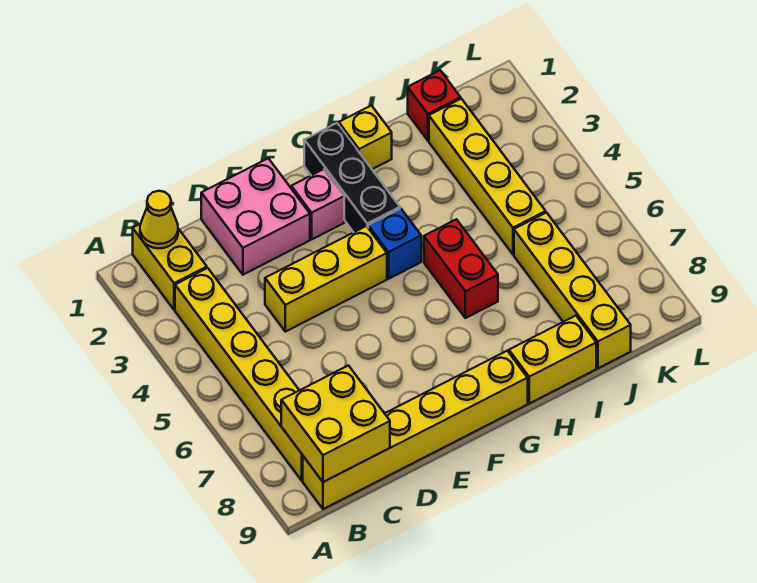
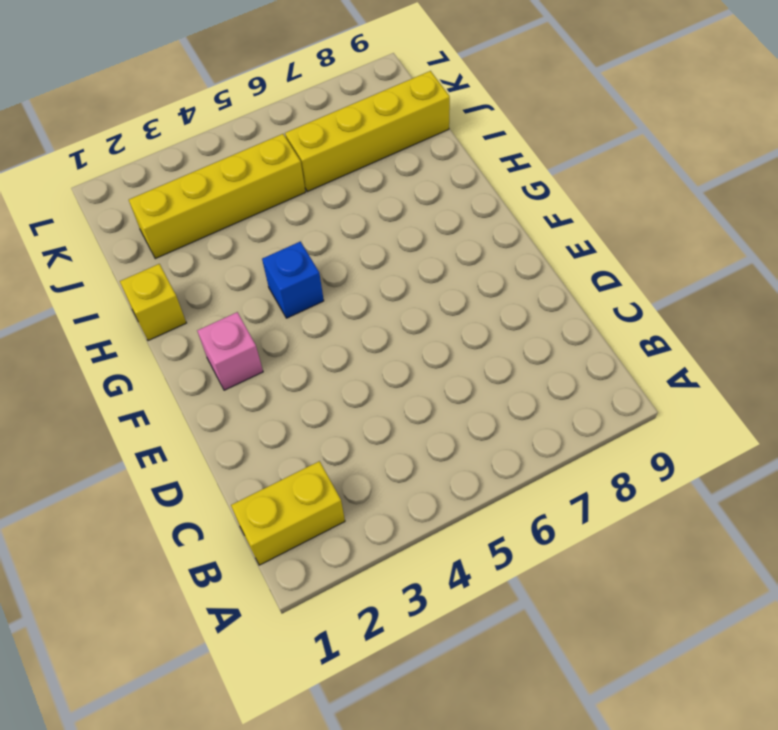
none -> yellow 1x6 brick [175,268,303,481]
none -> yellow 1x6 brick [303,351,528,509]
none -> pink 2x2 brick [201,158,310,275]

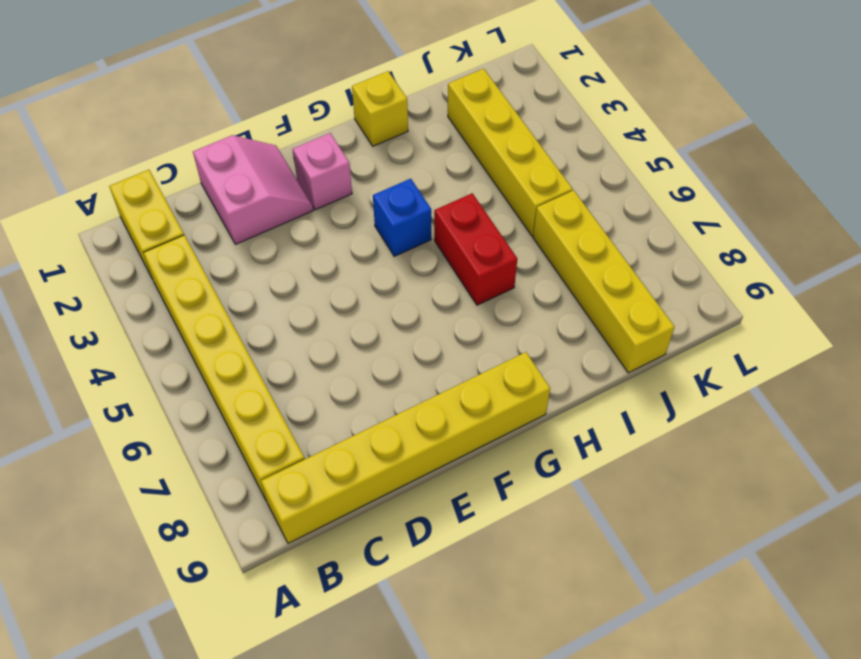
pink 2x2 slope [193,135,313,244] -> pink 2x2 brick [201,158,310,275]
none -> yellow 1x3 brick [265,226,387,332]
none -> black 1x3 brick [304,123,400,232]
none -> yellow 1x2 brick [509,316,596,403]

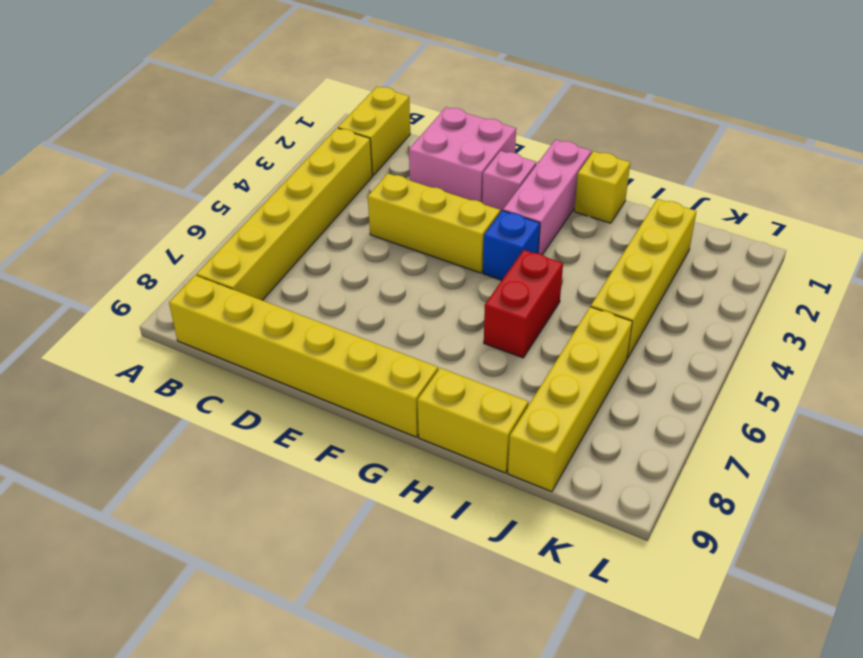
pink 1x3 brick [503,140,591,255] -> black 1x3 brick [304,123,400,232]
none -> red 1x1 brick [408,70,461,141]
none -> yellow 1x1 cone [140,191,178,248]
none -> yellow 2x2 brick [281,366,390,482]

